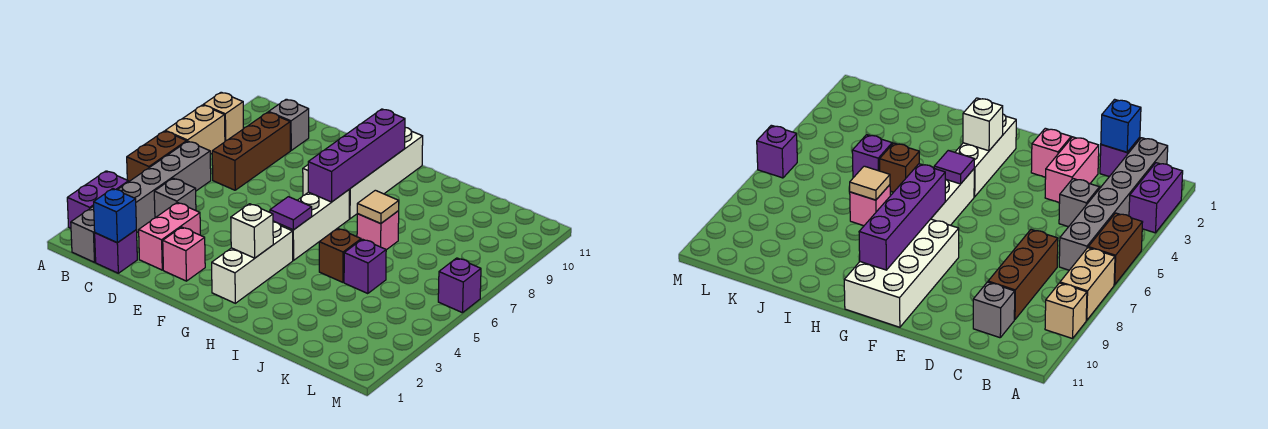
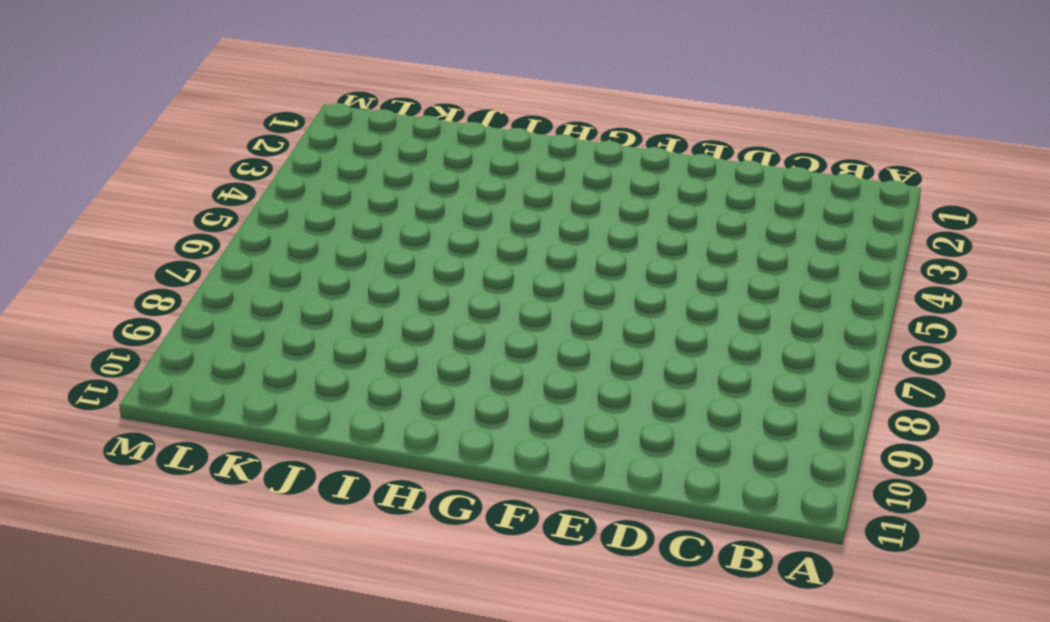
none -> purple 1x2 brick [67,171,129,228]
none -> brown 1x2 brick [127,131,187,181]
none -> tan 1x2 brick [166,105,225,154]

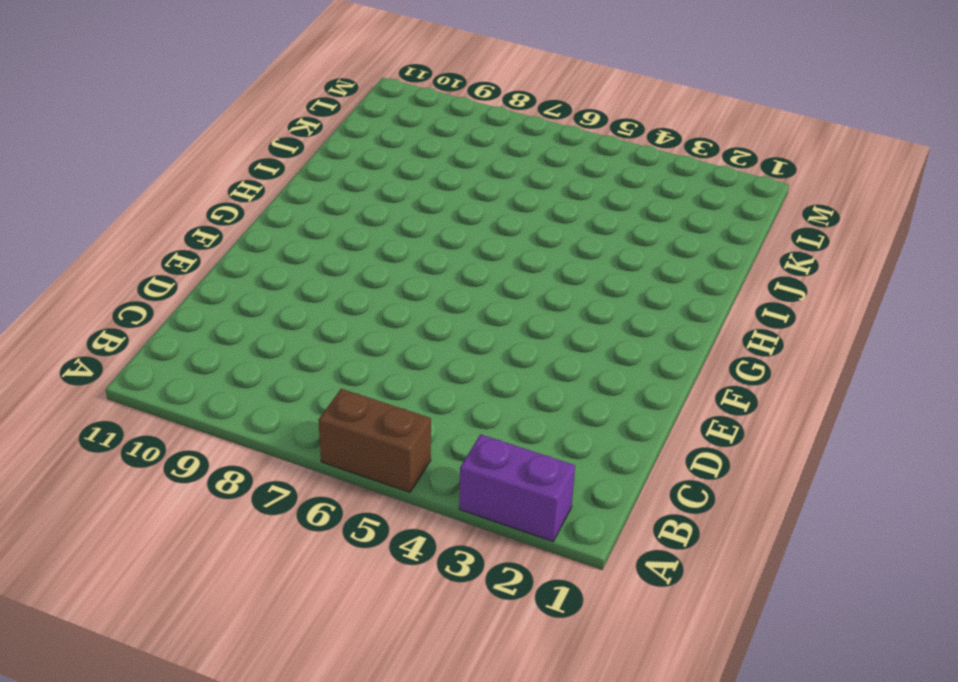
none -> tan 1x2 brick [166,105,225,154]
none -> tan 1x1 brick [203,92,243,141]
none -> grey 1x6 brick [71,141,211,262]

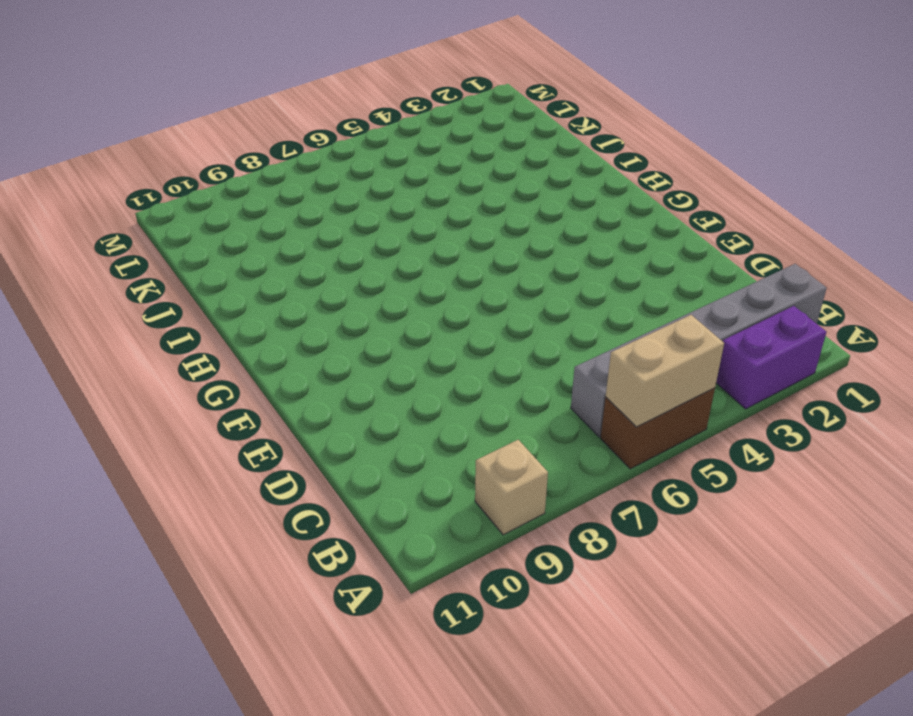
tan 1x2 brick [606,315,724,427] -> tan 1x2 brick moved to [166,105,225,154]
none -> purple 1x1 brick [95,230,137,273]
none -> grey 1x1 brick [154,178,196,218]
none -> brown 1x3 brick [212,112,290,190]

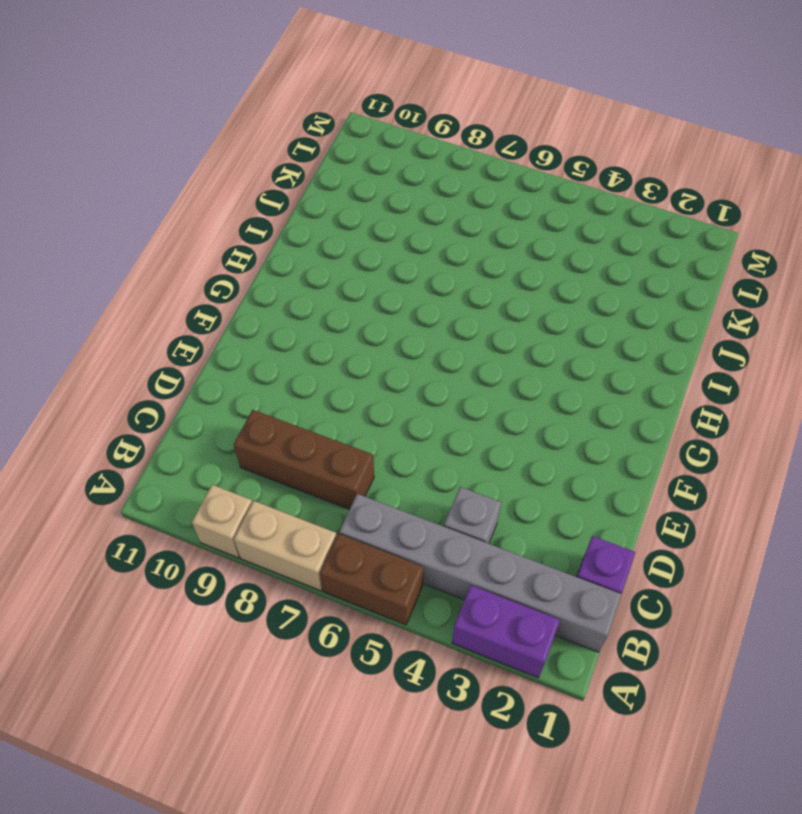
none -> grey 1x1 brick [269,99,309,150]
none -> pink 1x2 brick [139,203,200,270]
none -> pink 1x1 brick [163,227,205,281]

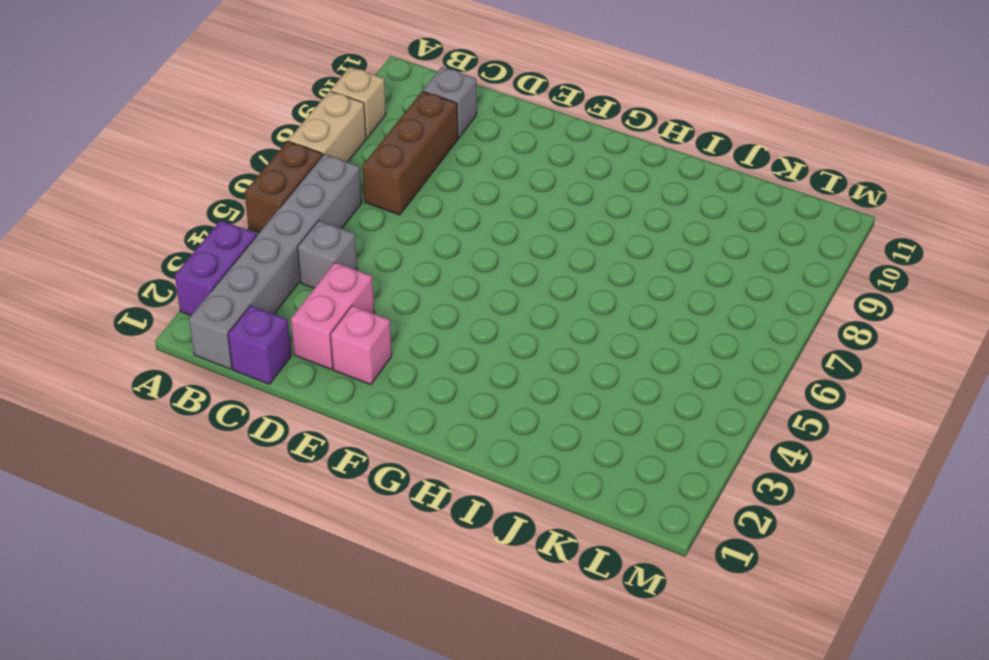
none -> white 2x4 brick [303,127,423,219]
none -> white 1x3 brick [212,222,293,303]
none -> white 1x3 brick [273,190,349,260]

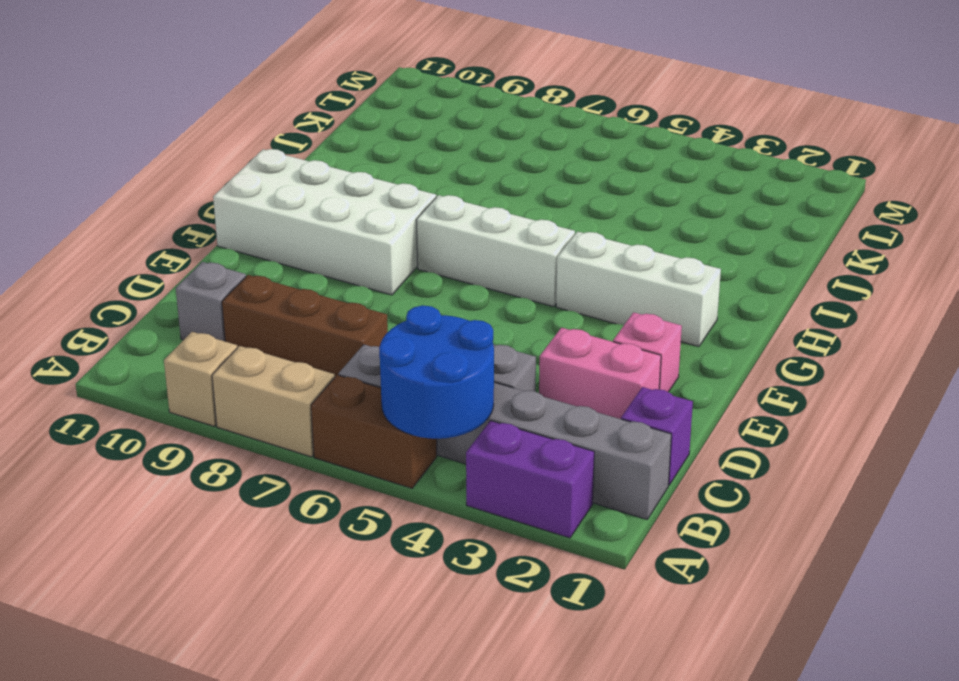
blue 2x2 round brick [379,305,494,439] -> none
none -> brown 1x1 brick [319,228,361,282]
none -> pink 1x1 brick [357,211,399,250]
none -> purple 1x1 brick [344,239,386,294]

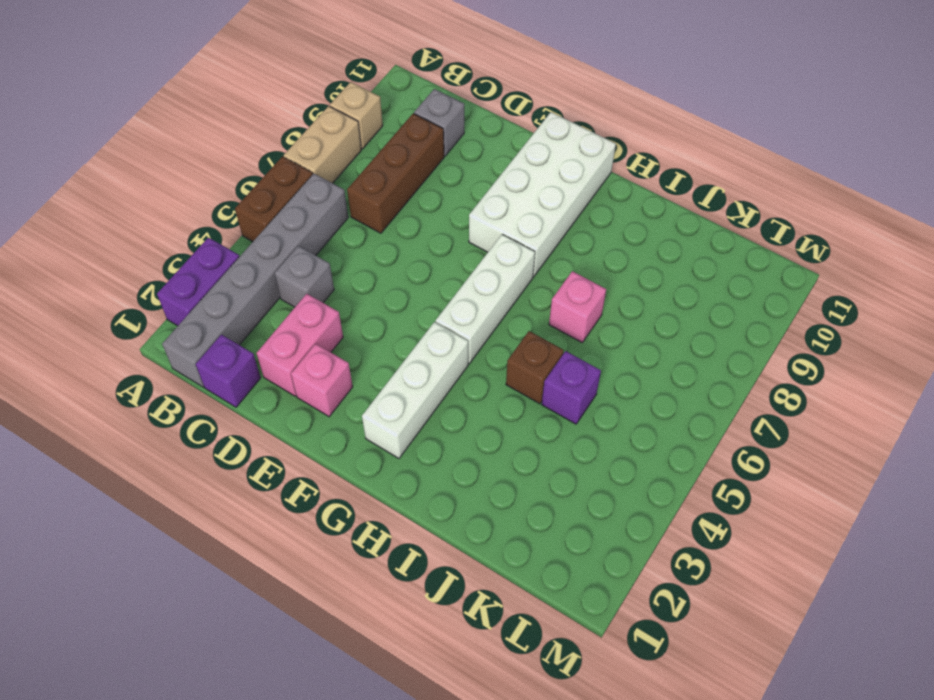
none -> purple 1x1 brick [438,258,481,313]
none -> blue 1x1 brick [94,189,136,243]
none -> white 1x1 brick [231,204,273,258]

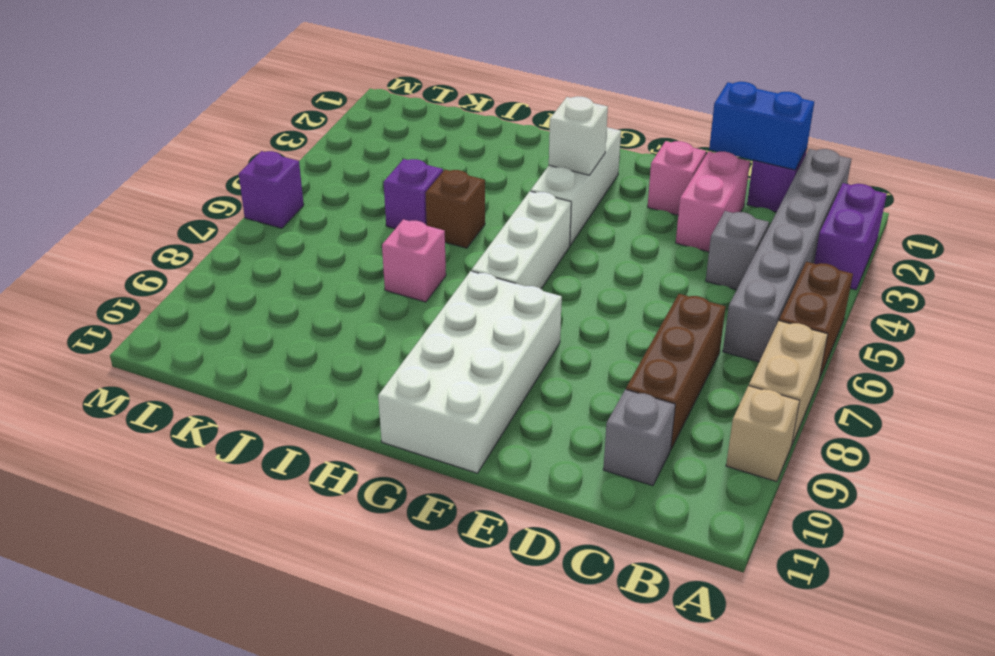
blue 1x2 brick [709,82,814,170] -> blue 1x1 brick [94,189,136,243]
none -> purple 1x1 tile [270,197,312,230]
none -> purple 1x4 brick [308,109,405,202]
none -> tan 1x1 tile [357,190,399,224]

